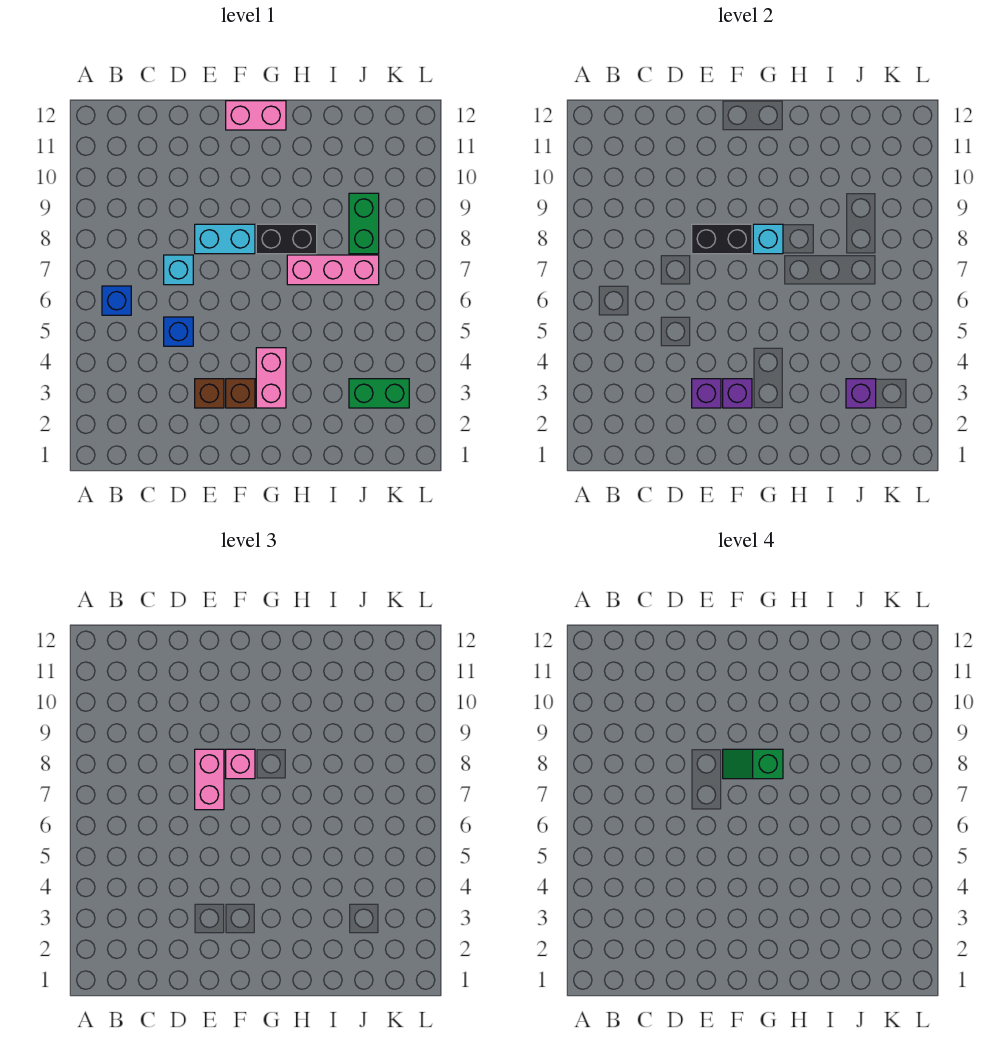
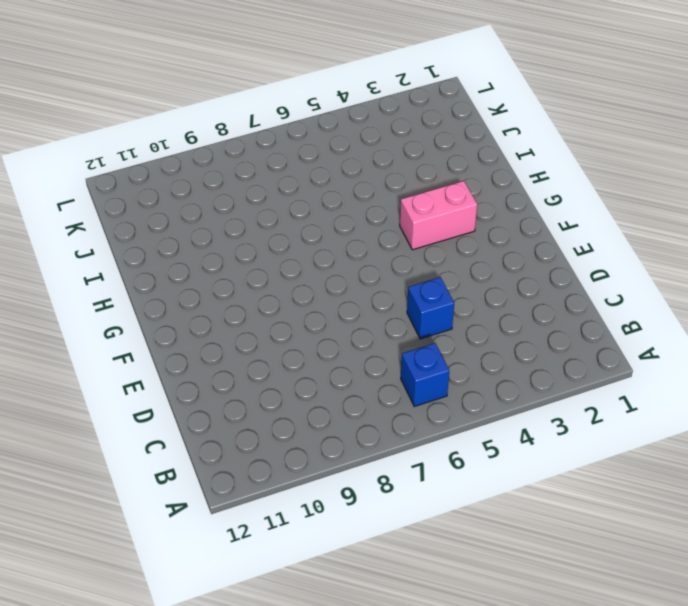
none -> cyan 1x1 brick [164,255,193,285]
none -> brown 1x1 brick [195,379,224,408]
none -> cyan 1x2 brick [195,224,255,254]

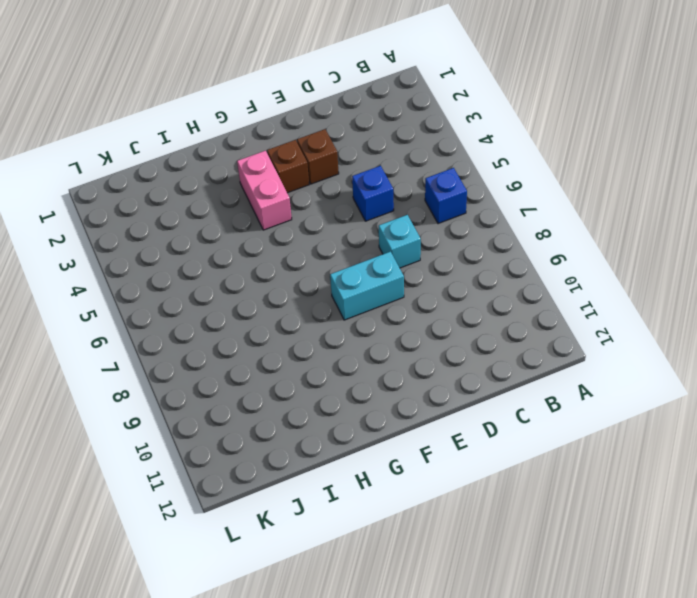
none -> pink 1x2 brick [226,101,286,130]
none -> black 1x2 brick [256,224,317,254]
none -> pink 1x3 brick [287,255,379,285]

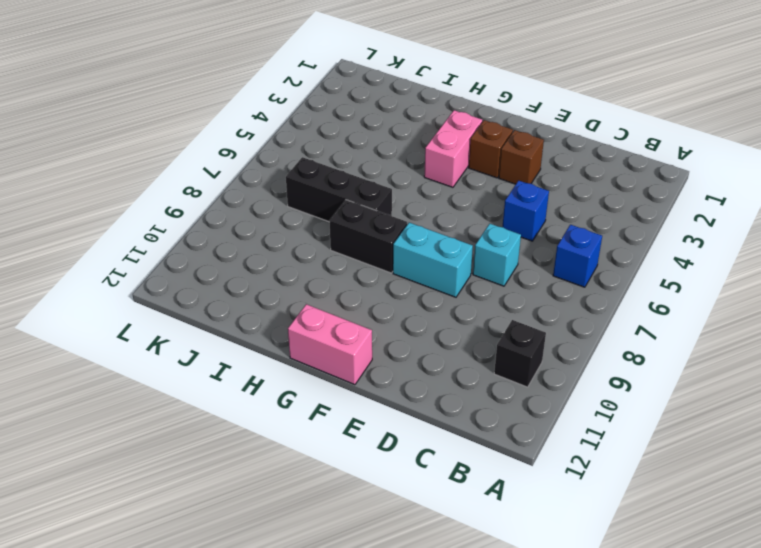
black 1x1 brick [494,320,546,387] -> none
black 1x3 brick [286,157,392,222] -> pink 1x3 brick [287,255,379,285]
none -> green 1x2 brick [349,379,409,408]
none -> green 1x2 brick [349,193,379,254]
none -> purple 1x1 brick [692,379,721,408]

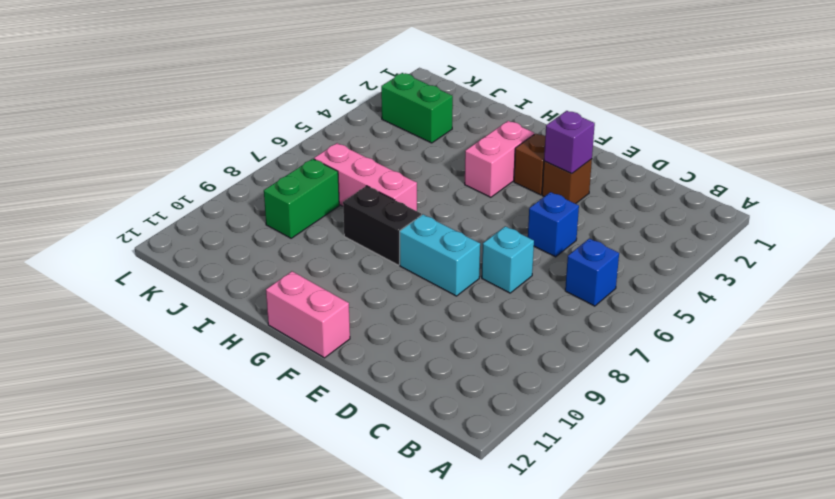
none -> black 1x2 brick [692,224,752,254]
none -> purple 1x1 brick [723,379,752,408]
none -> cyan 1x1 brick [753,224,783,254]

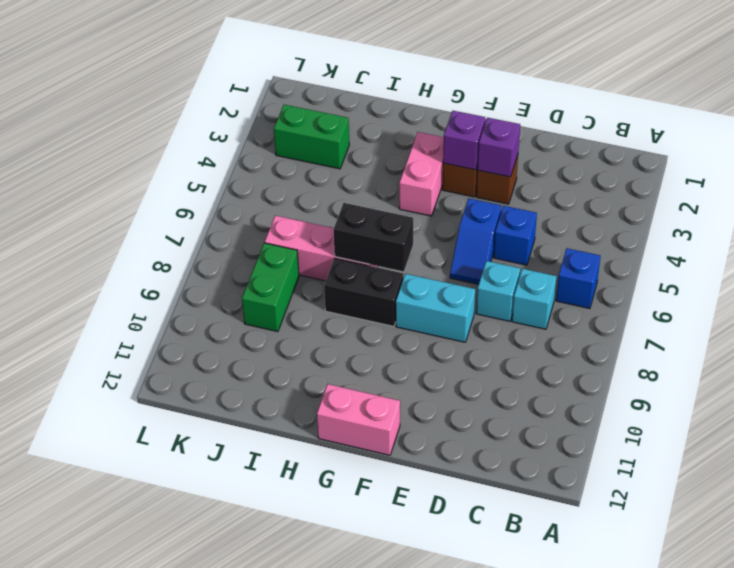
cyan 1x1 brick [512,269,557,329] -> cyan 1x1 brick moved to [753,224,783,254]
blue 1x2 slope [450,199,502,284] -> none
black 1x2 brick [333,203,413,272] -> black 1x2 brick moved to [692,224,752,254]
none -> purple 1x1 brick [846,379,876,408]
none -> pink 1x2 brick [195,749,224,810]
none -> pink 1x1 brick [226,749,255,779]

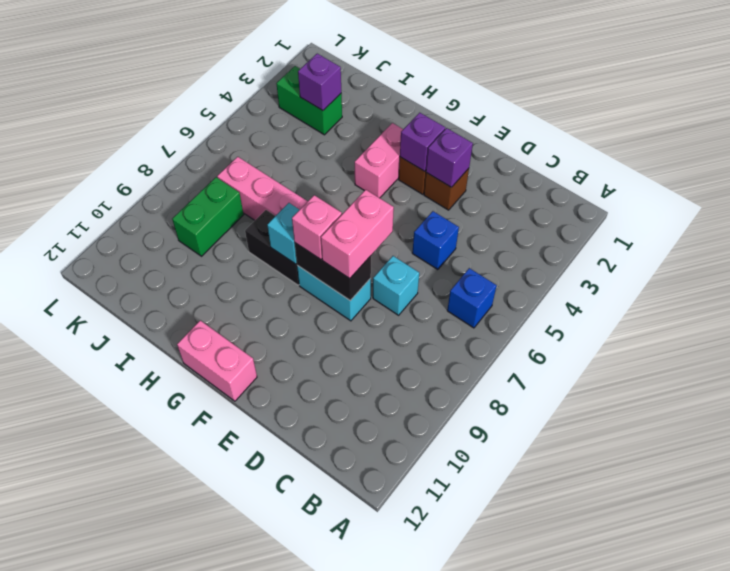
none -> green 1x2 slope [723,749,783,779]

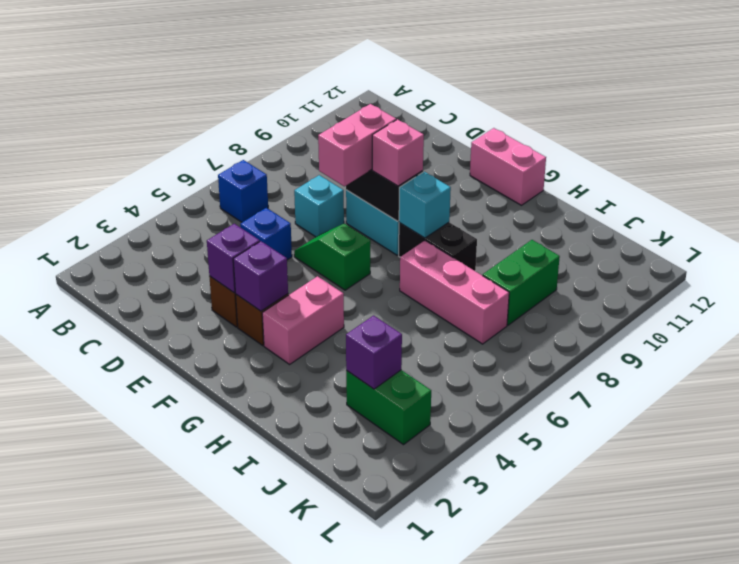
green 1x2 slope [294,224,370,290] -> green 1x2 slope moved to [723,749,783,779]

